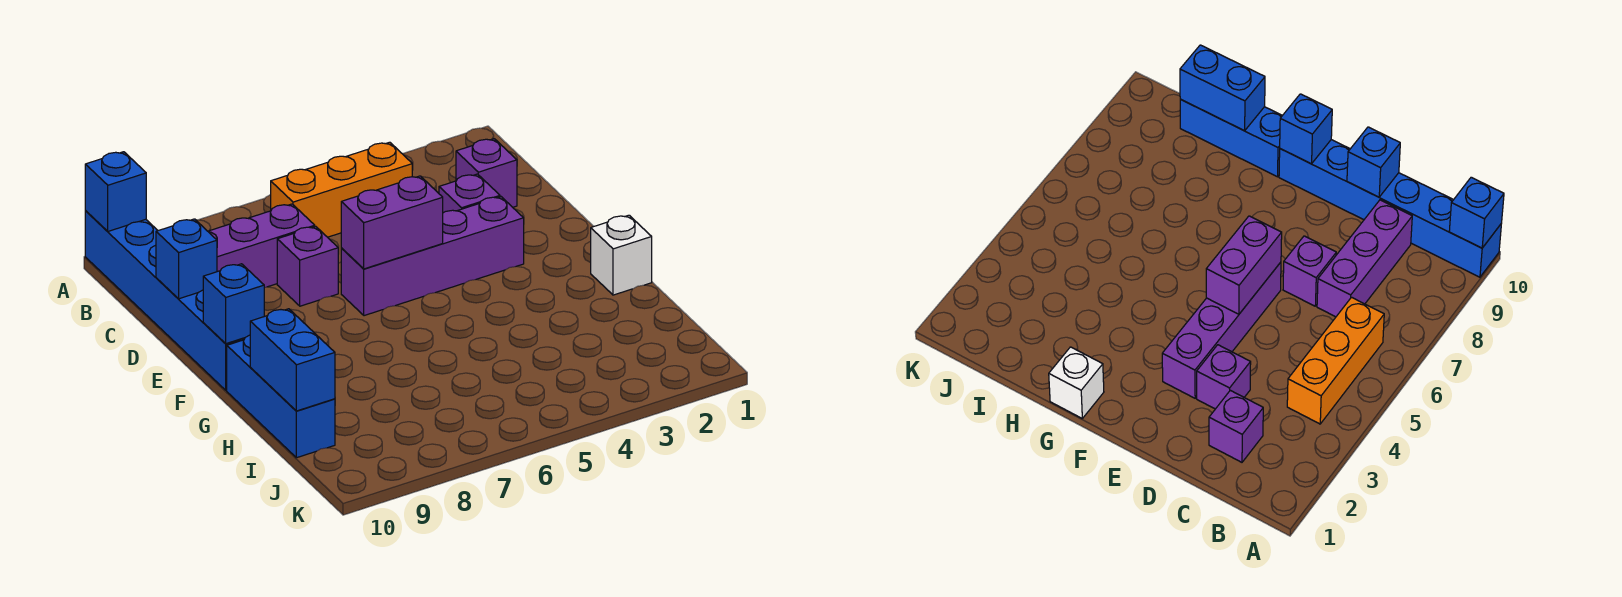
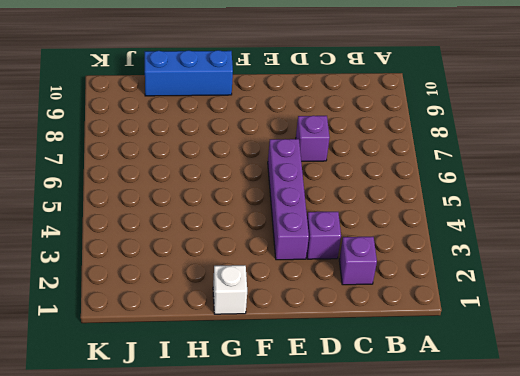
none -> blue 1x6 brick [85,211,245,390]
none -> orange 1x3 brick [271,142,412,237]
none -> purple 1x3 brick [208,204,315,287]

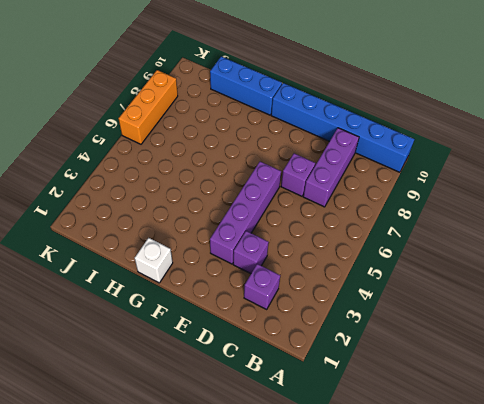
orange 1x3 brick [119,70,178,144] -> orange 1x3 brick moved to [271,142,412,237]
none -> blue 1x1 brick [85,152,146,231]
none -> blue 1x1 brick [156,219,217,299]
none -> purple 1x2 brick [341,176,443,269]

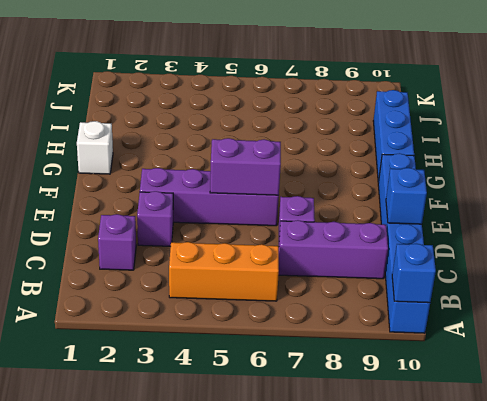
none -> blue 1x1 brick [203,264,264,344]
none -> blue 1x2 brick [250,309,335,411]

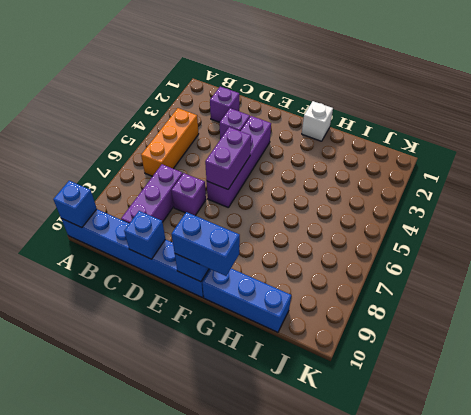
blue 1x2 brick [172,212,240,276] -> blue 1x2 brick moved to [250,309,335,411]

